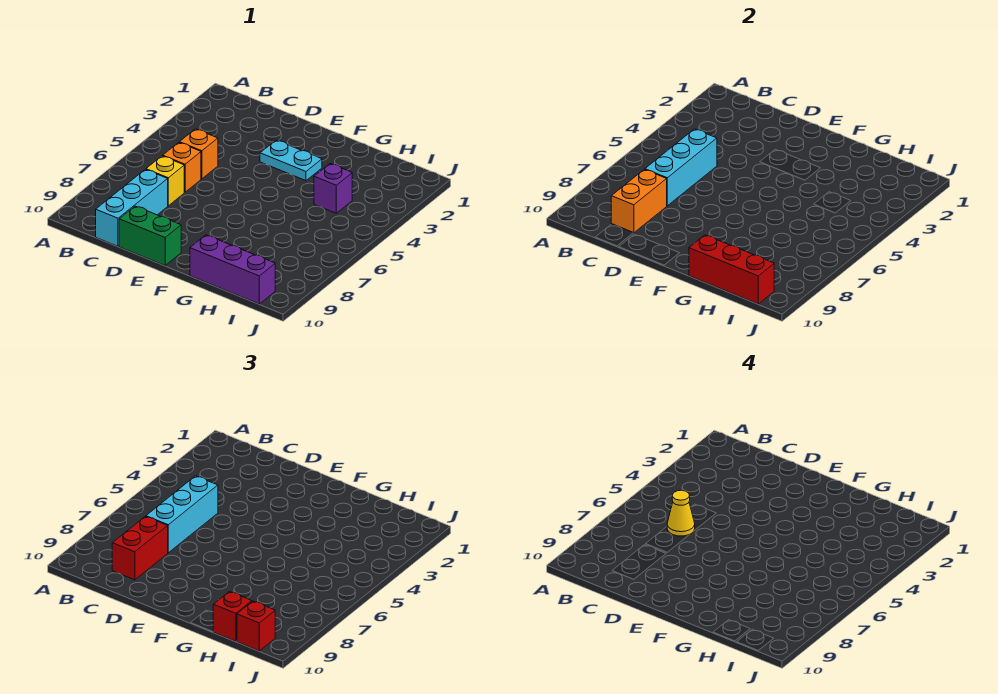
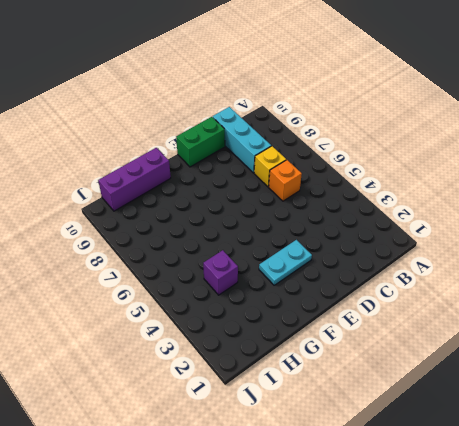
none -> orange 1x1 brick [180,129,218,179]
none -> cyan 1x3 brick [645,129,717,206]
none -> orange 1x2 brick [611,169,667,233]

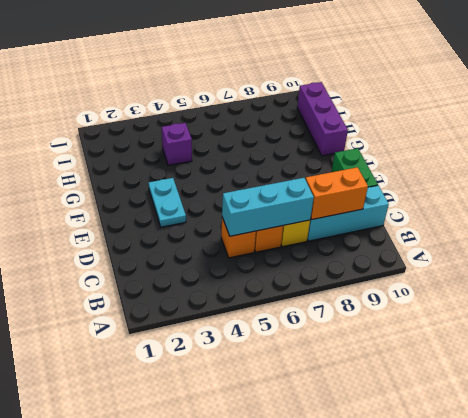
none -> red 1x3 brick [689,235,774,304]
none -> cyan 1x3 brick [146,476,218,553]
none -> red 1x2 brick [112,516,168,580]

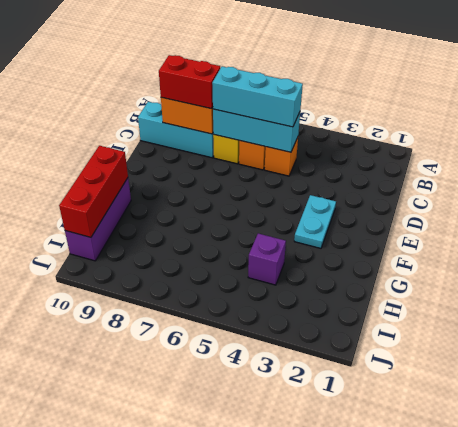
none -> green 1x2 brick [119,206,181,265]
none -> red 1x1 brick [213,592,252,641]
none -> red 1x1 brick [237,601,275,651]

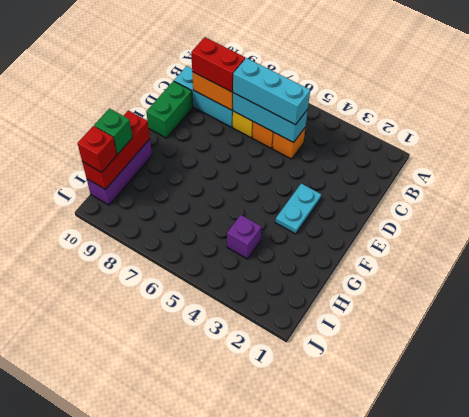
green 1x1 brick [94,108,132,154] -> red 1x1 brick [213,592,252,641]
none -> yellow 1x1 cone [667,490,695,536]

